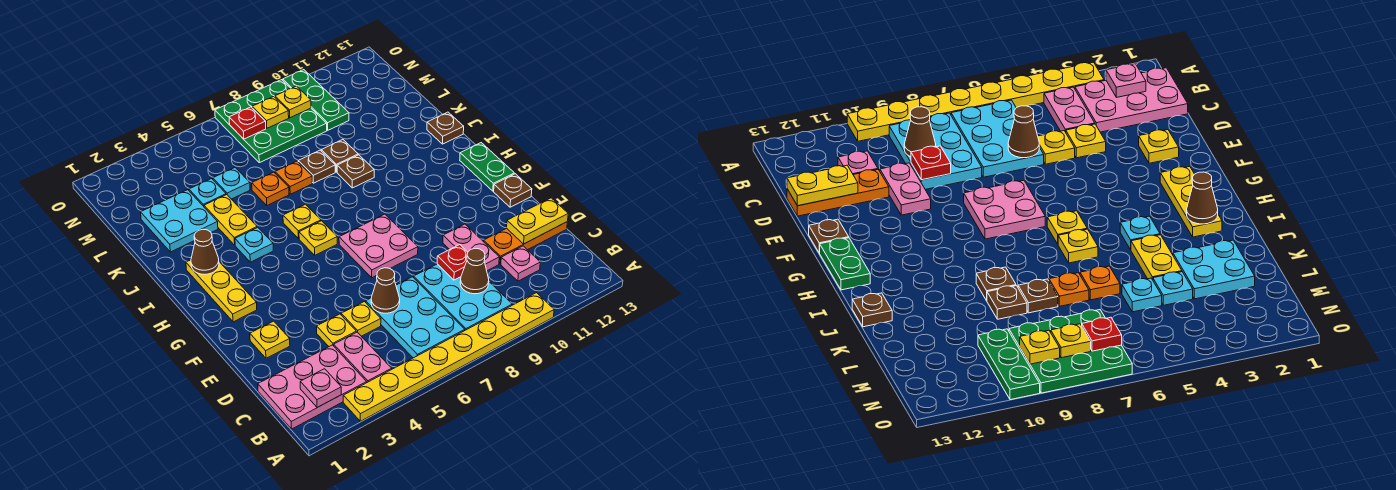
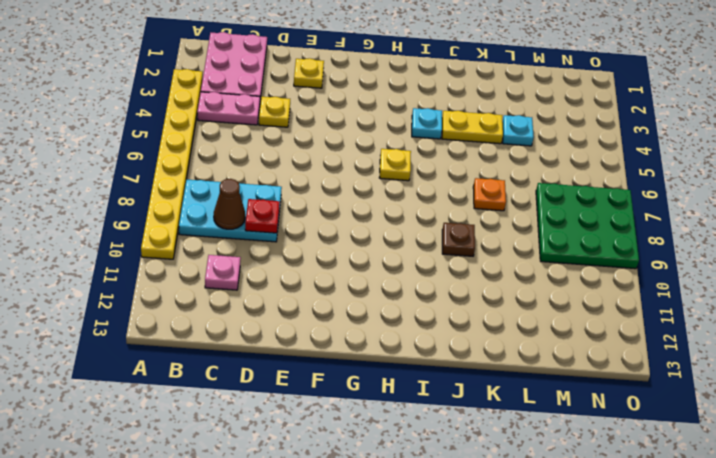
none -> cyan 2x3 plate [366,277,465,358]
none -> yellow 1x1 plate [341,301,381,336]
none -> pink 1x2 plate [443,224,499,271]
none -> orange 1x3 plate [484,222,567,264]

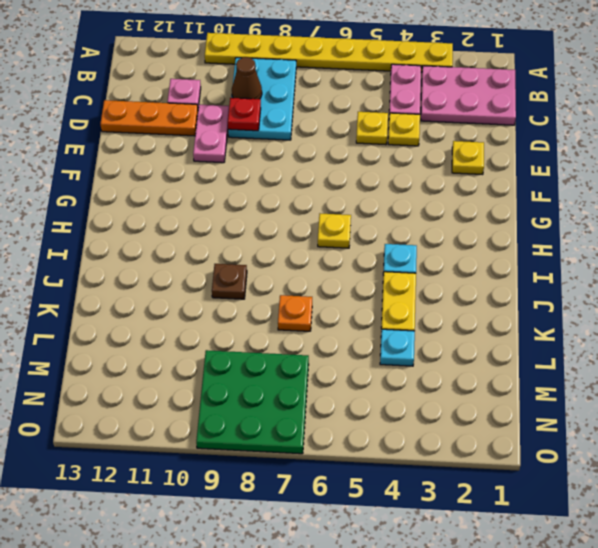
none -> cyan 2x3 plate [366,277,465,358]
none -> pink 2x2 plate [339,214,418,278]
none -> brown 1x1 plate [494,174,532,207]
none -> yellow 1x3 plate [186,260,257,322]

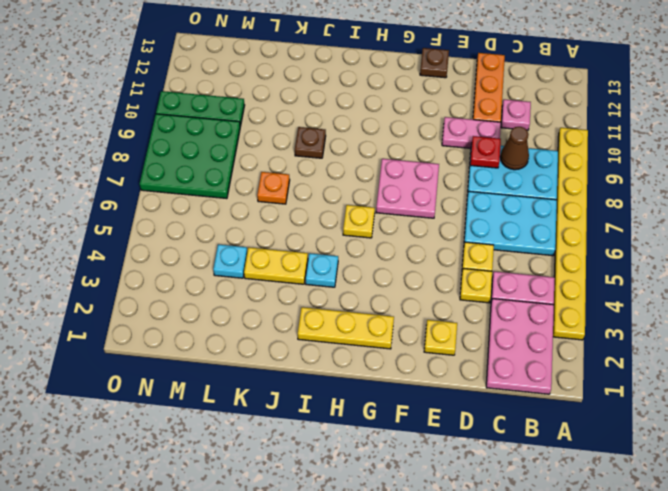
none -> green 1x2 plate [460,143,514,191]
none -> yellow 1x1 plate [283,204,321,239]
none -> brown 1x1 plate [427,112,464,144]
none -> cyan 2x2 plate [141,190,218,252]

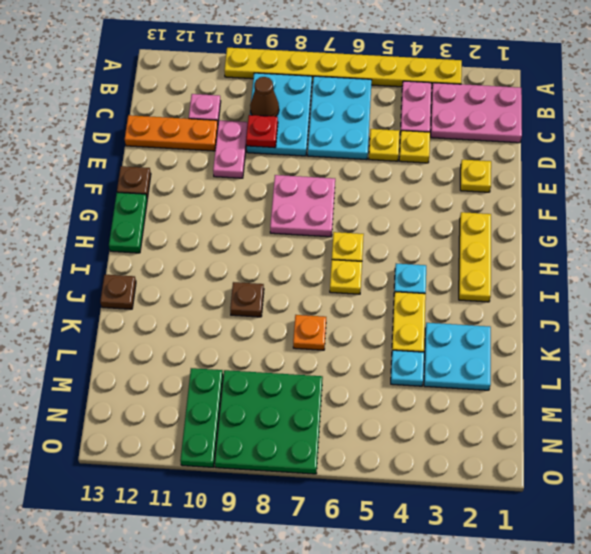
none -> orange 1x1 plate [252,172,289,205]
none -> brown 1x1 plate [298,150,335,183]
none -> brown 1x1 plate [321,140,358,172]
none -> cyan 1x1 plate [213,168,250,199]

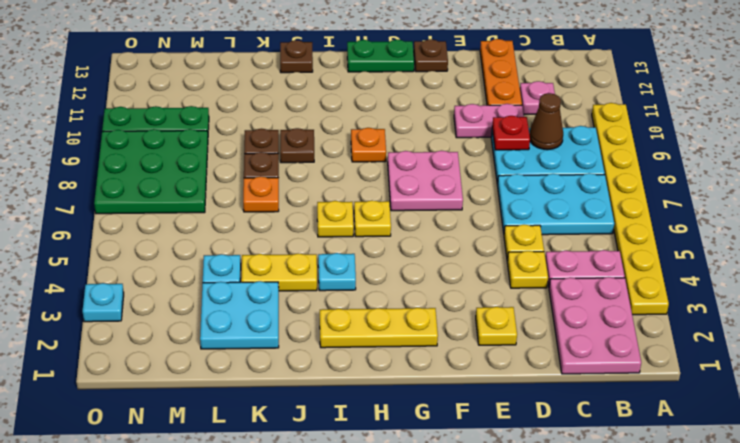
orange 1x1 plate [351,128,386,162] -> orange 1x1 plate moved to [252,172,289,205]
cyan 1x1 plate [83,283,124,322] -> cyan 1x1 plate moved to [213,168,250,199]
none -> pink 1x1 plate [300,369,341,407]
none -> brown 1x1 cone [371,268,400,313]
none -> yellow 1x2 plate [507,198,568,244]
none -> brown 1x1 cone [191,229,219,274]

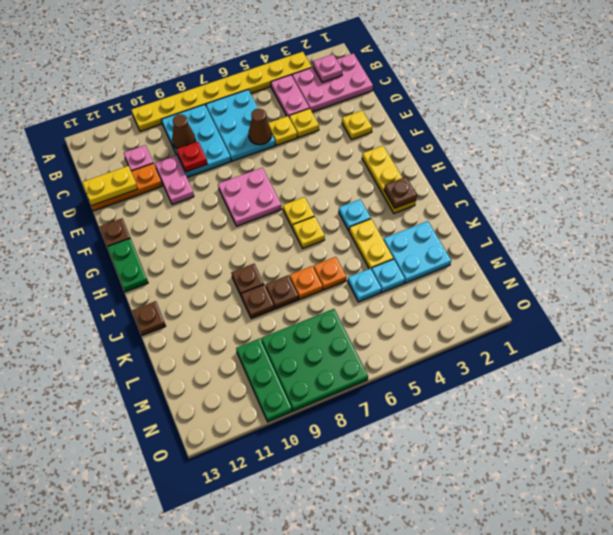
brown 1x1 plate [384,177,417,208] -> brown 1x1 cone [191,229,219,274]
none -> red 1x1 plate [229,107,266,139]
none -> yellow 1x1 plate [252,97,289,128]
none -> yellow 1x1 plate [275,86,311,118]

